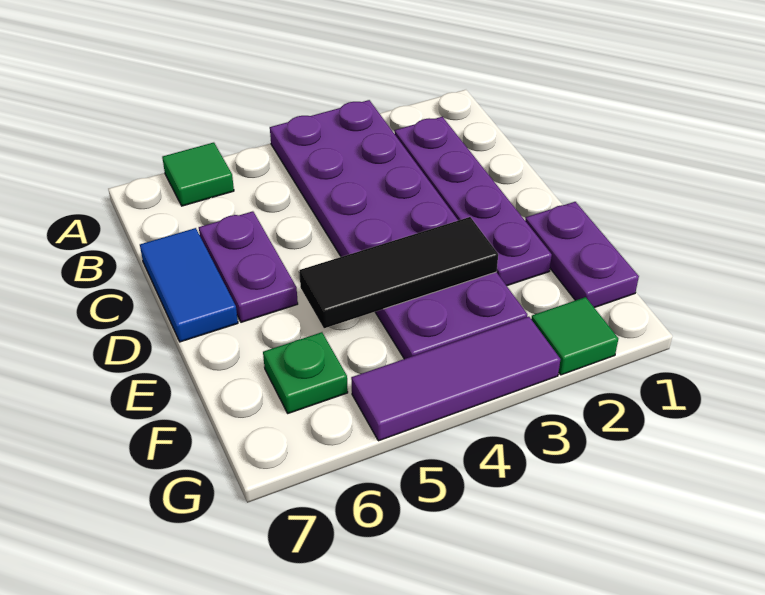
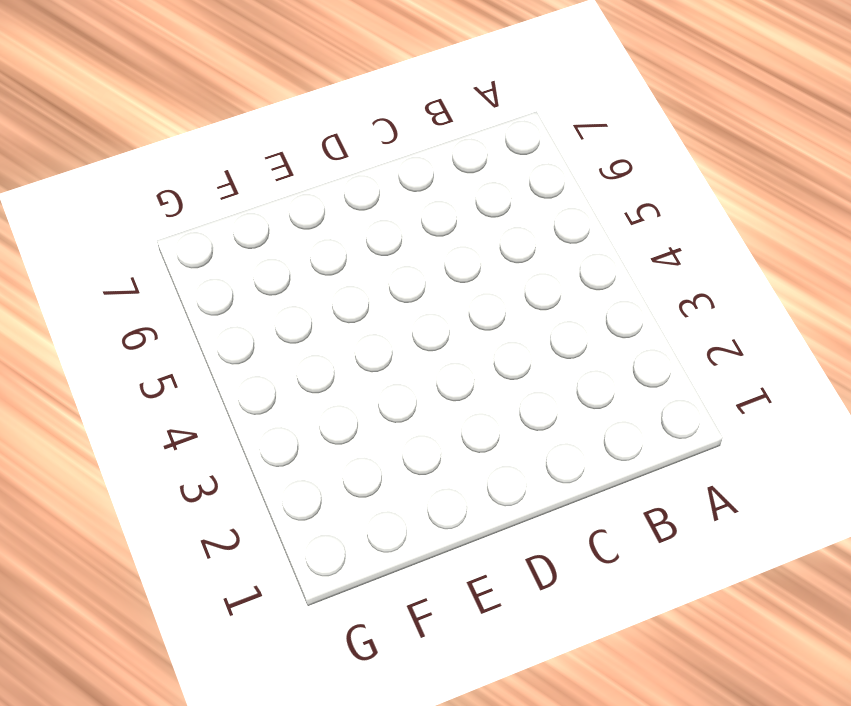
none -> purple 2x6 plate [270,100,527,359]
none -> green 1x1 tile [162,143,234,206]

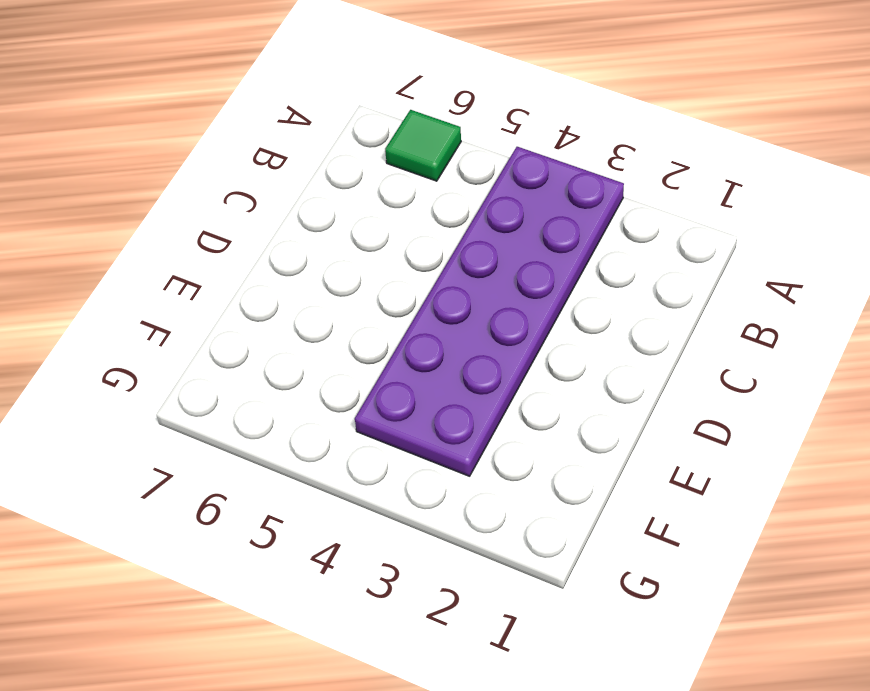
none -> purple 1x4 plate [395,117,552,286]
none -> purple 1x2 plate [199,211,298,322]

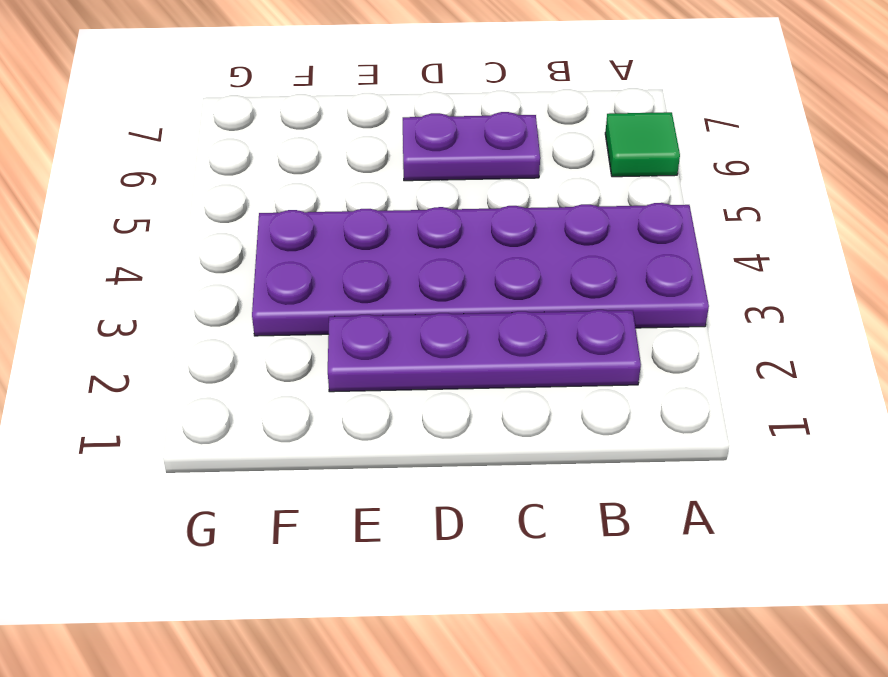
none -> blue 1x2 tile [140,228,238,342]
none -> purple 1x2 plate [525,202,639,308]

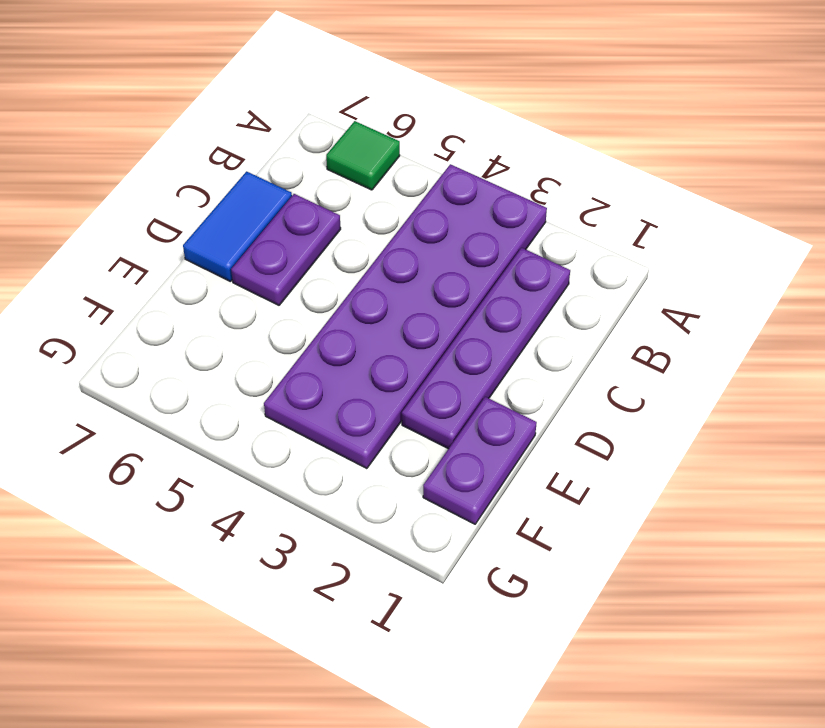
none -> green 1x1 plate [263,332,348,413]
none -> green 1x1 tile [531,297,618,375]

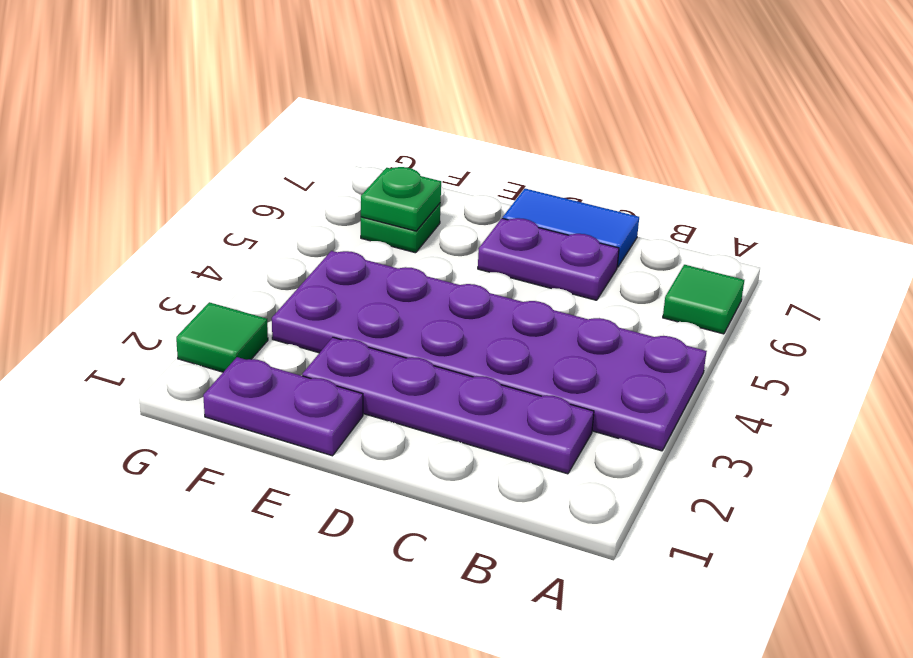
green 1x1 plate [361,167,441,231] -> none
none -> purple 1x3 tile [351,317,561,441]
none -> black 1x3 tile [299,217,498,328]

